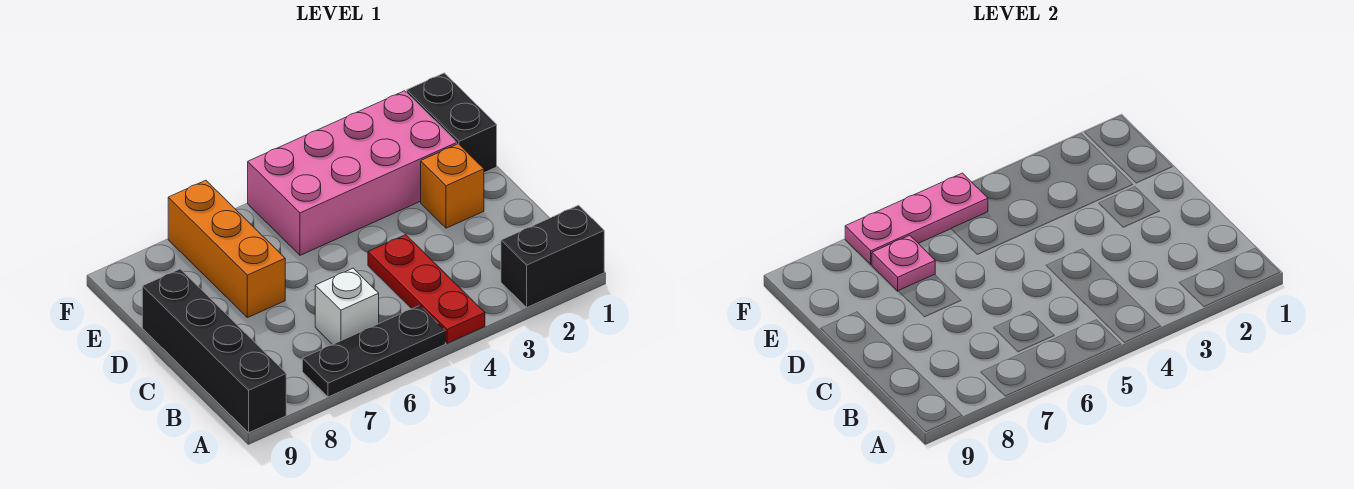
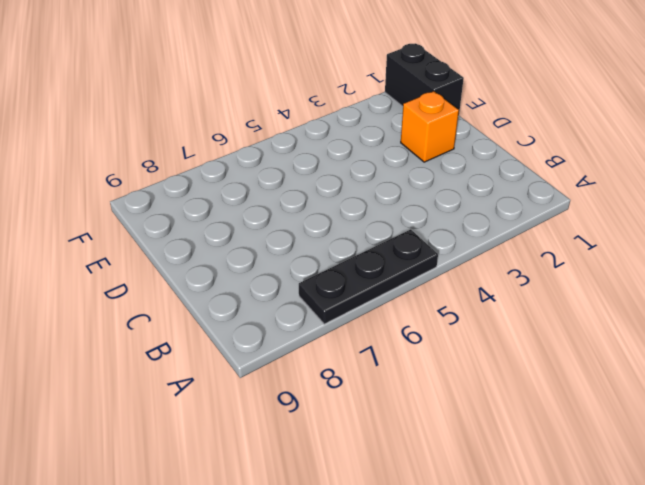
none -> black 1x2 brick [501,205,604,307]
none -> red 1x3 plate [368,235,485,343]

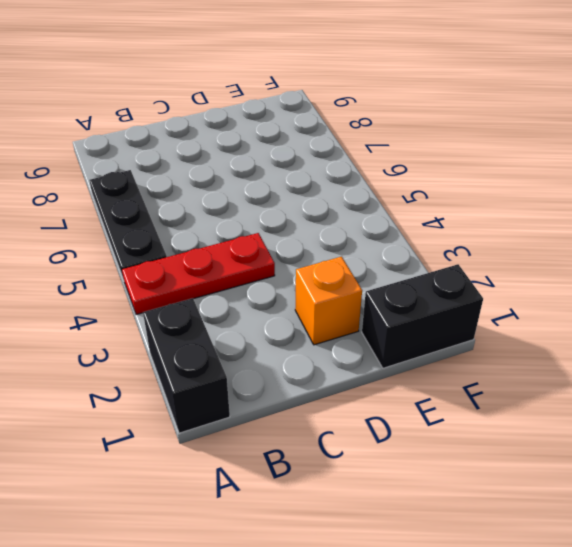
none -> black 1x4 brick [142,269,286,433]
none -> white 1x1 brick [315,268,379,345]

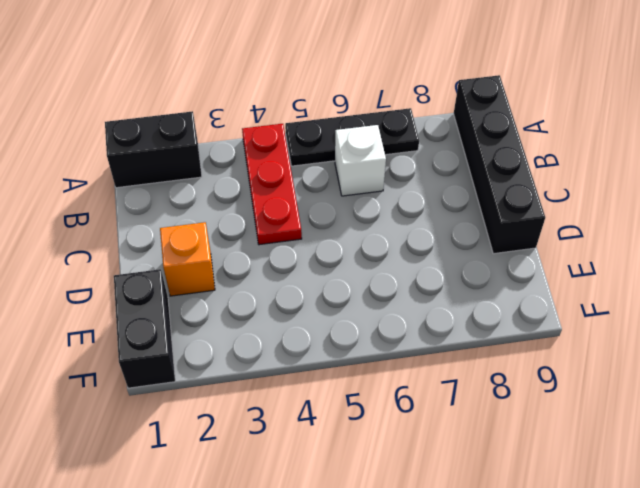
none -> orange 1x3 brick [168,180,285,318]
none -> pink 2x4 brick [248,91,457,255]

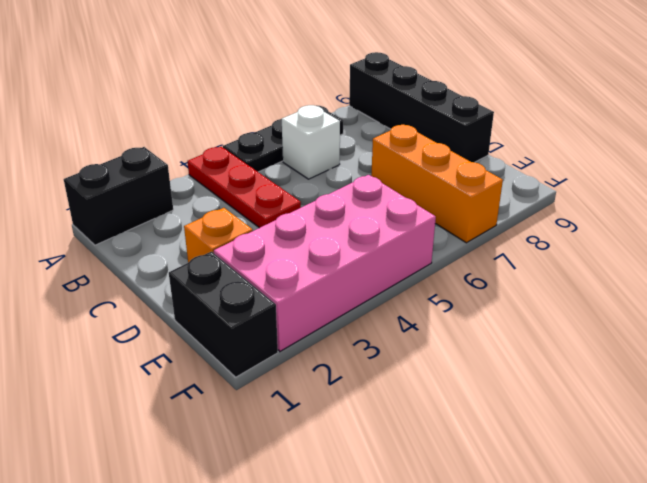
none -> pink 1x1 plate [872,235,935,291]
none -> pink 1x3 plate [845,173,988,265]

